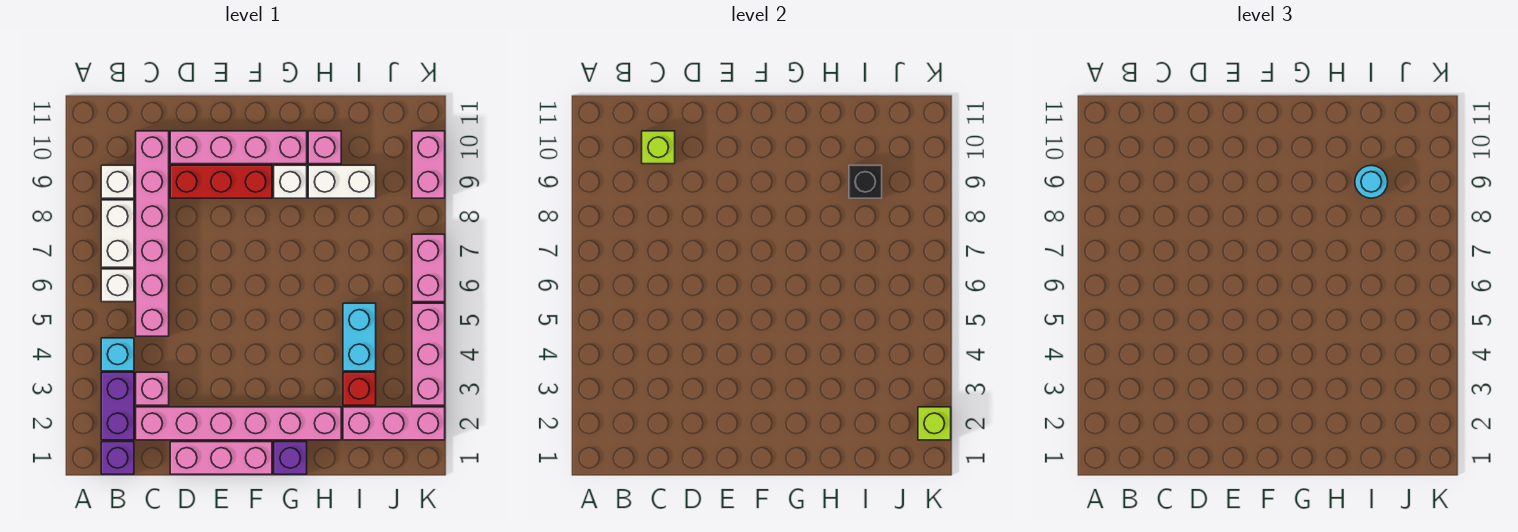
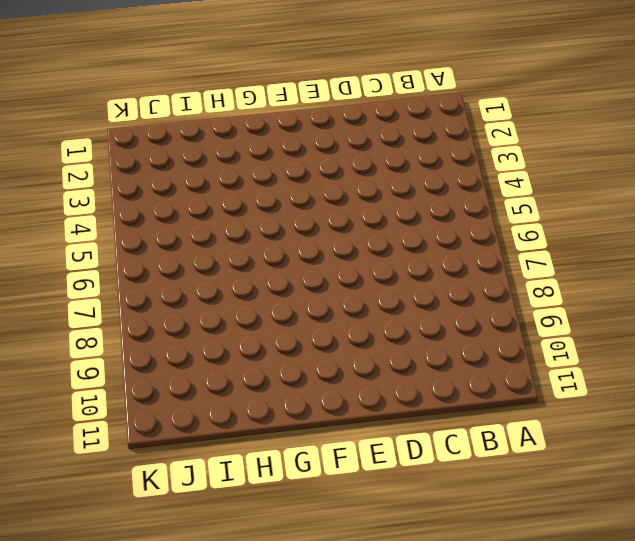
none -> purple 1x1 brick [101,442,134,474]
none -> purple 1x2 brick [101,372,134,440]
none -> cyan 1x1 brick [101,338,134,371]

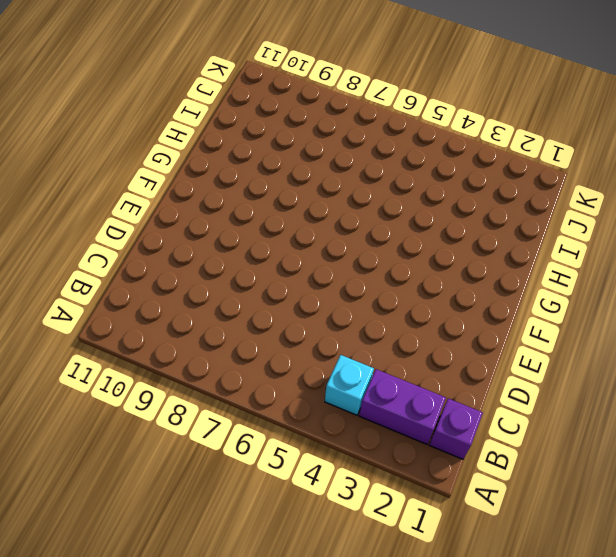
none -> white 1x1 brick [101,269,134,302]
none -> white 1x2 brick [101,200,134,267]
none -> white 1x1 brick [101,165,134,198]

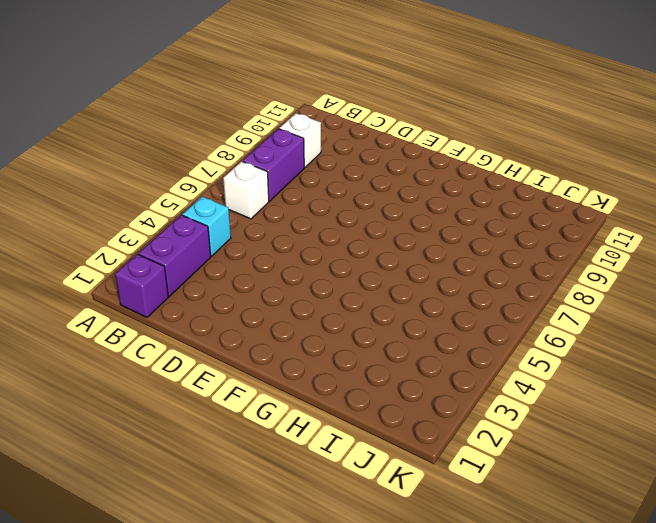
purple 1x2 brick [243,129,304,201] -> white 1x2 brick [101,200,134,267]
none -> pink 1x6 brick [136,407,341,440]
none -> pink 1x1 brick [136,372,169,405]
none -> pink 1x6 brick [136,131,169,336]

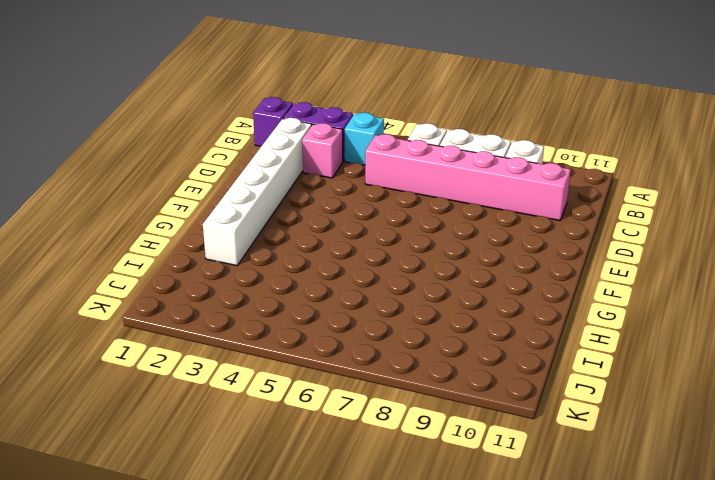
white 1x6 brick [203,118,312,266] -> pink 1x6 brick [136,407,341,440]
none -> pink 1x3 brick [170,442,272,474]
none -> red 1x3 brick [170,165,272,198]
none -> pink 1x4 brick [170,131,307,164]

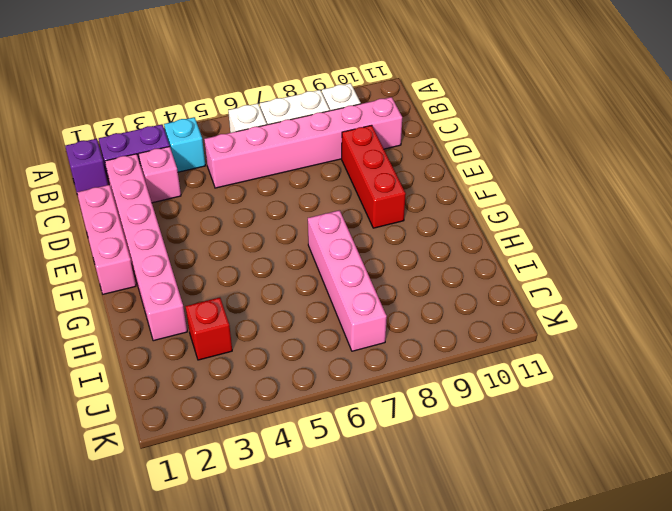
pink 1x4 brick [308,210,387,351] -> pink 1x4 brick moved to [170,131,307,164]
none -> purple 1x1 brick [274,442,307,474]
none -> white 1x1 brick [274,165,307,198]
none -> white 1x2 brick [308,165,376,198]

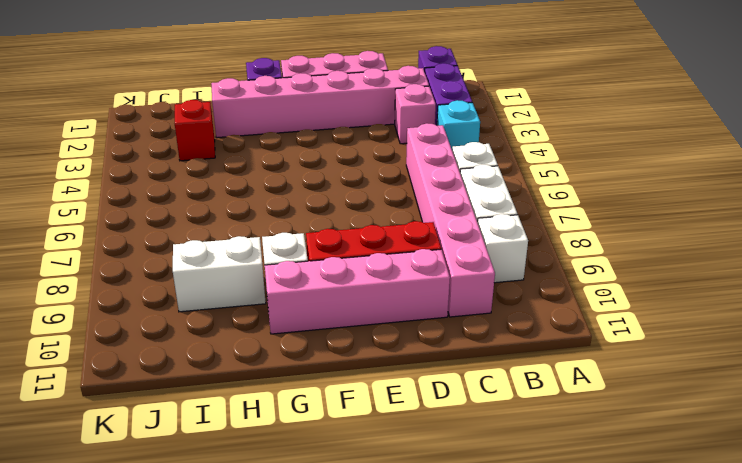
none -> pink 1x1 brick [308,131,341,164]
none -> pink 1x3 brick [343,407,445,440]
none -> cyan 1x2 brick [343,303,376,371]

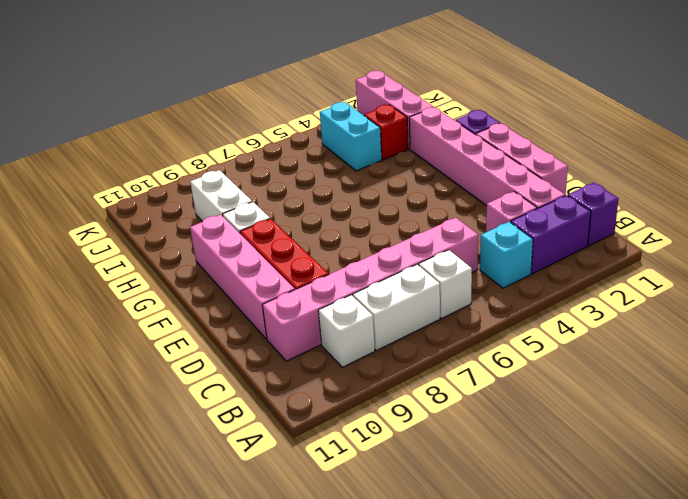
cyan 1x2 brick [320,102,382,171] -> cyan 1x2 brick turned to [343,303,376,371]
none -> pink 1x1 brick [308,131,341,164]
none -> pink 1x3 brick [412,303,445,405]
none -> pink 1x2 brick [412,234,445,302]

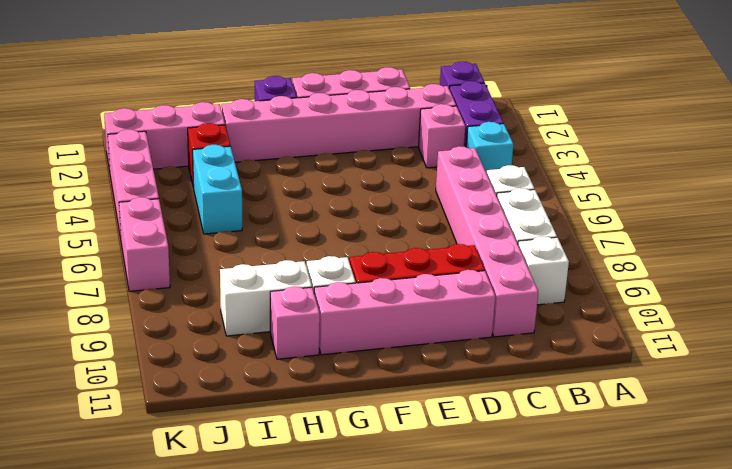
none -> pink 1x2 brick [412,131,445,198]
none -> lime 1x1 brick [642,131,675,164]
none -> black 1x1 brick [849,165,882,198]

